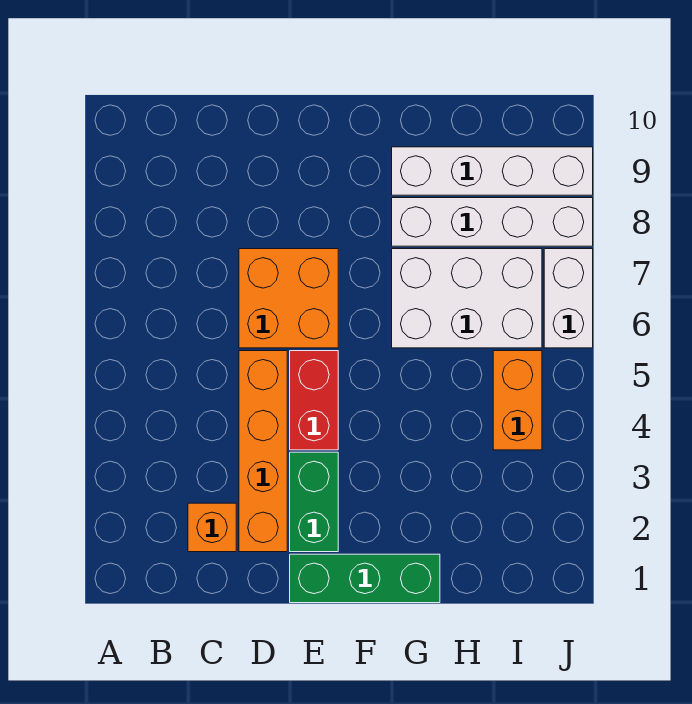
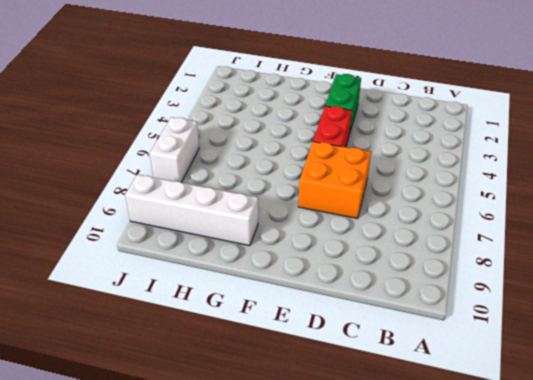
none -> orange 1x1 brick [188,503,236,552]
none -> orange 1x4 brick [239,351,287,552]

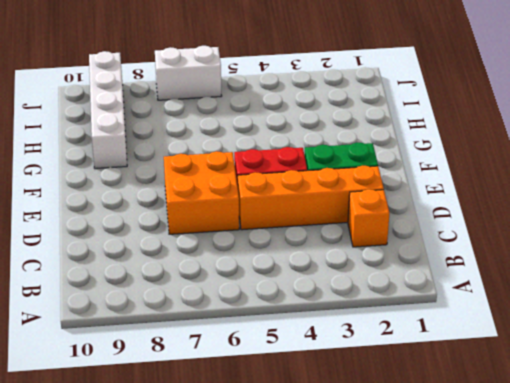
none -> green 1x3 brick [290,554,440,603]
none -> white 2x3 brick [392,249,542,348]

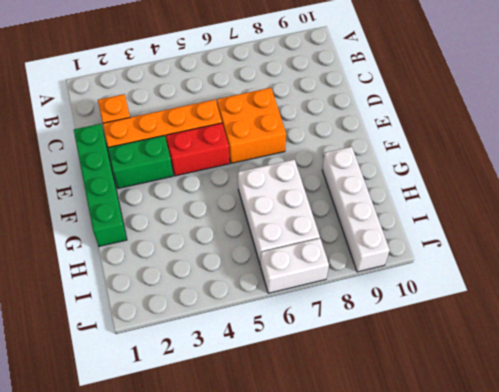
green 1x4 brick [74,124,127,246] -> green 1x3 brick [290,554,440,603]
none -> white 1x4 brick [392,198,593,246]
none -> orange 1x2 brick [493,351,542,450]

